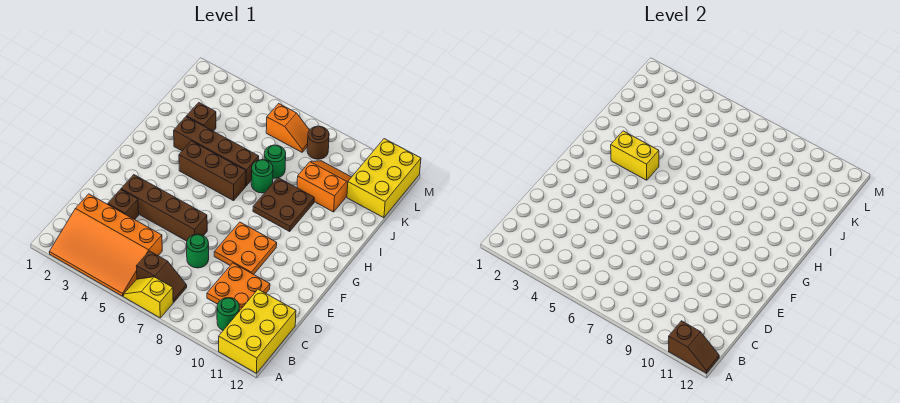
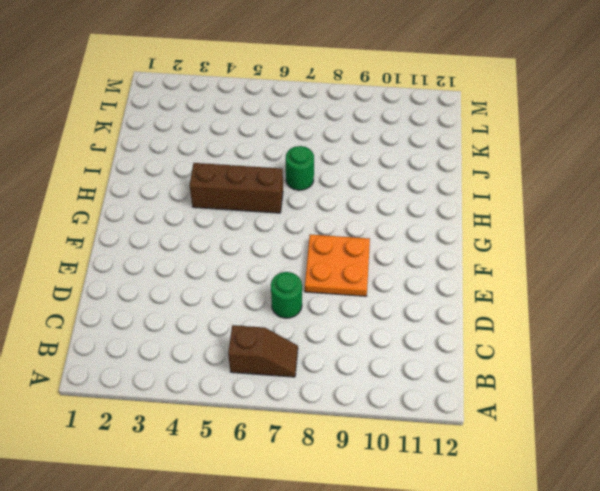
none -> orange 3x4 slope [49,194,162,296]
none -> yellow 1x2 slope [124,277,173,318]
none -> yellow 2x3 brick [219,289,296,373]

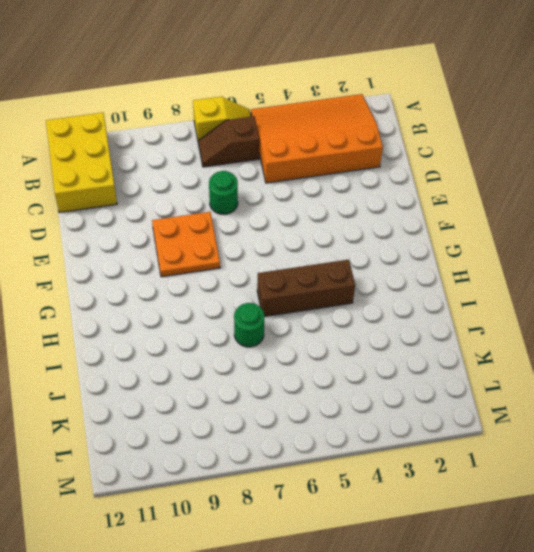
none -> green 1x1 round brick [217,298,239,330]
none -> orange 2x2 plate [207,263,270,311]
none -> brown 1x1 brick [108,189,139,220]

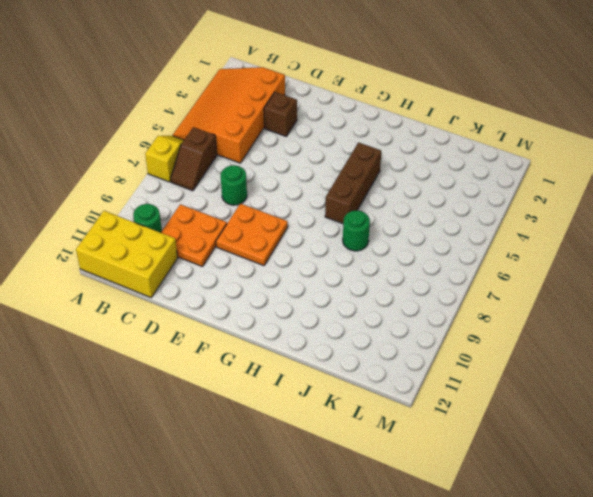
none -> brown 1x4 brick [121,175,207,241]
none -> brown 2x2 plate [253,178,314,231]
none -> brown 1x4 brick [174,117,259,186]

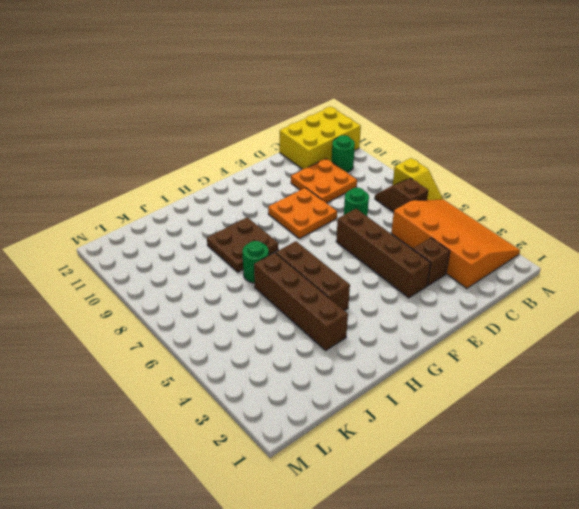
none -> brown 1x1 brick [187,103,216,131]
none -> green 1x1 round brick [264,145,286,178]
none -> orange 2x2 slope [297,161,351,212]

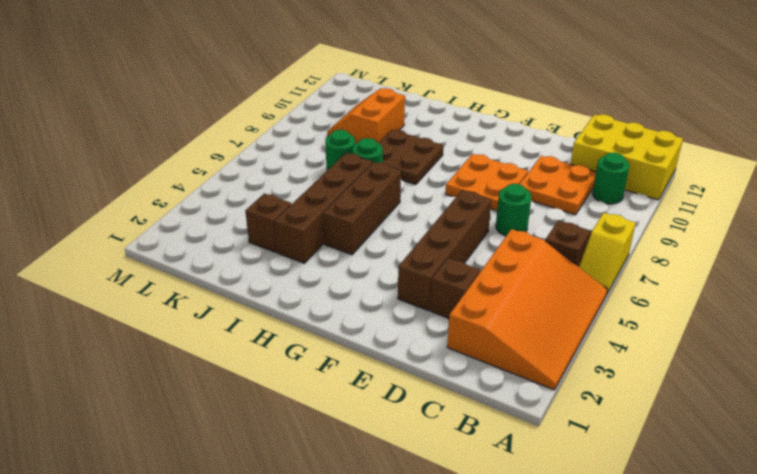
none -> yellow 2x3 brick [347,139,421,218]
none -> orange 1x2 slope [266,104,309,152]
none -> brown 1x1 round brick [307,126,329,159]

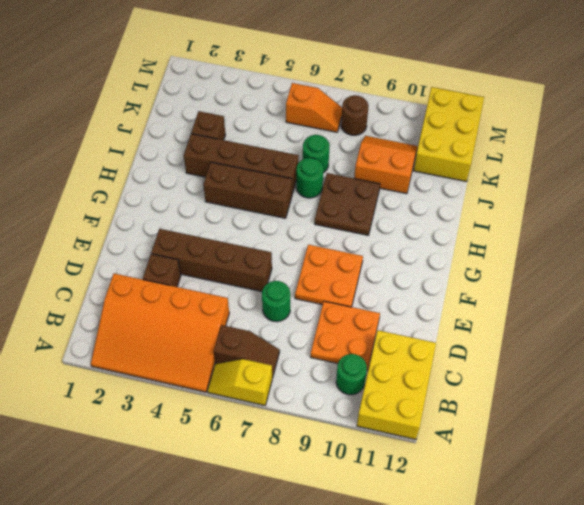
none -> brown 1x2 slope [669,321,719,373]
none -> yellow 1x2 brick [611,131,659,180]

